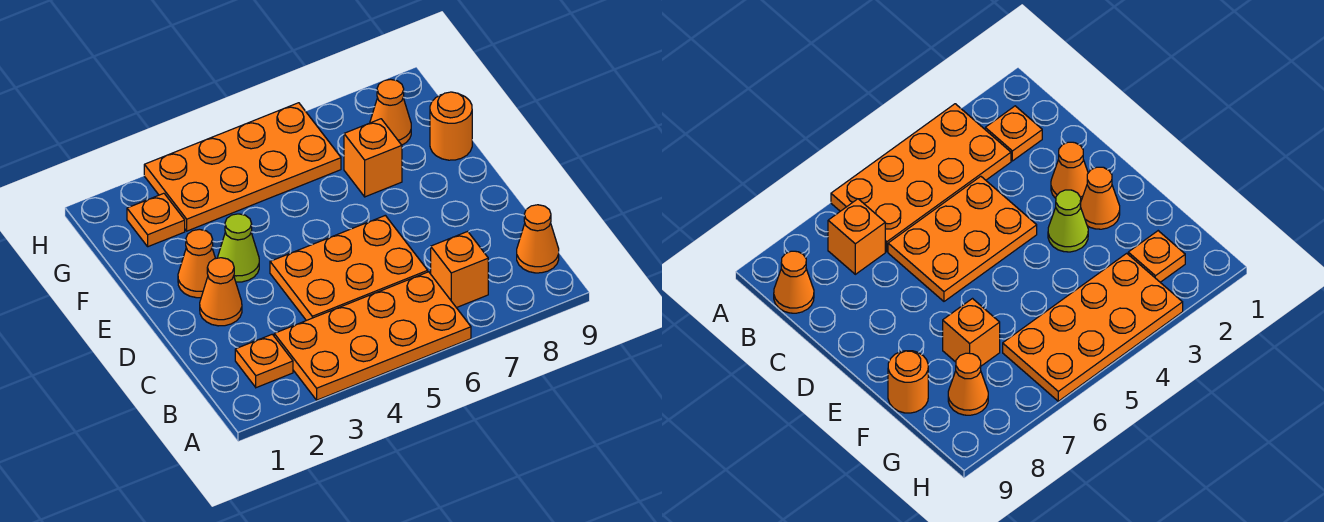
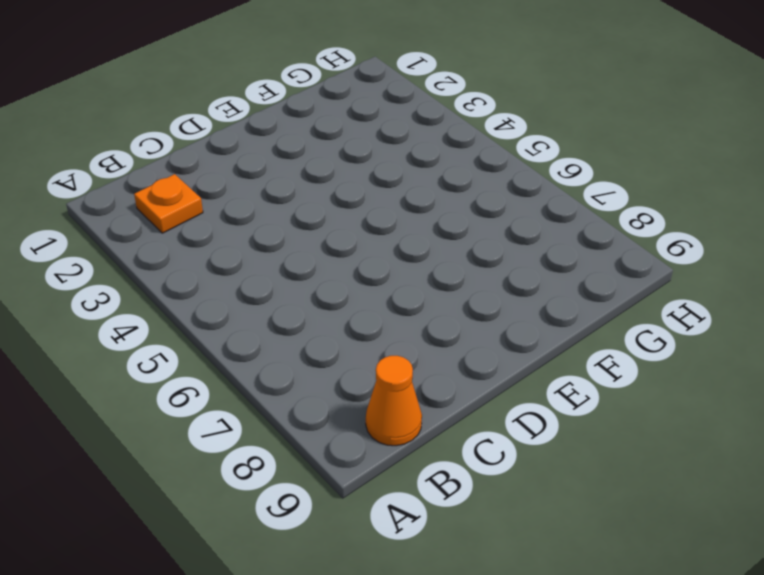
none -> orange 2x4 plate [274,272,471,400]
none -> orange 1x1 brick [431,231,488,308]
none -> orange 2x3 plate [270,215,428,321]

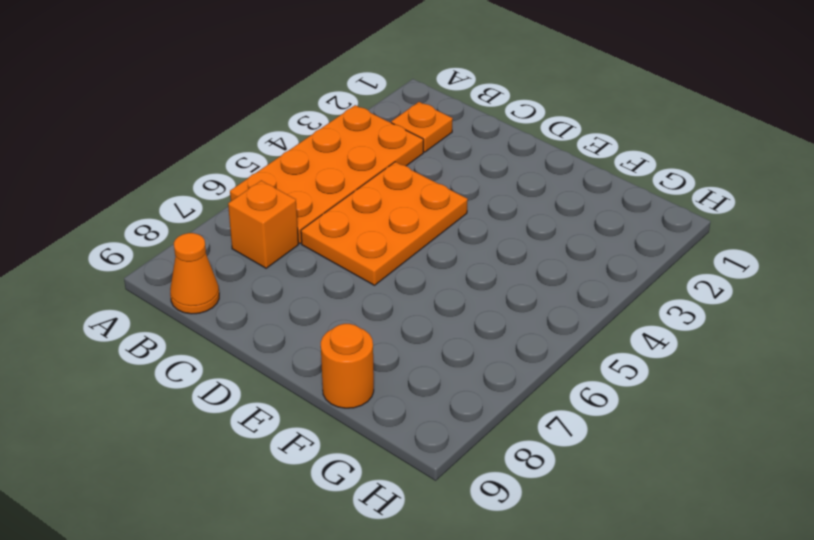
none -> orange 1x1 cone [200,258,242,326]
none -> orange 1x1 cone [178,229,215,298]
none -> lime 1x1 cone [218,214,259,282]

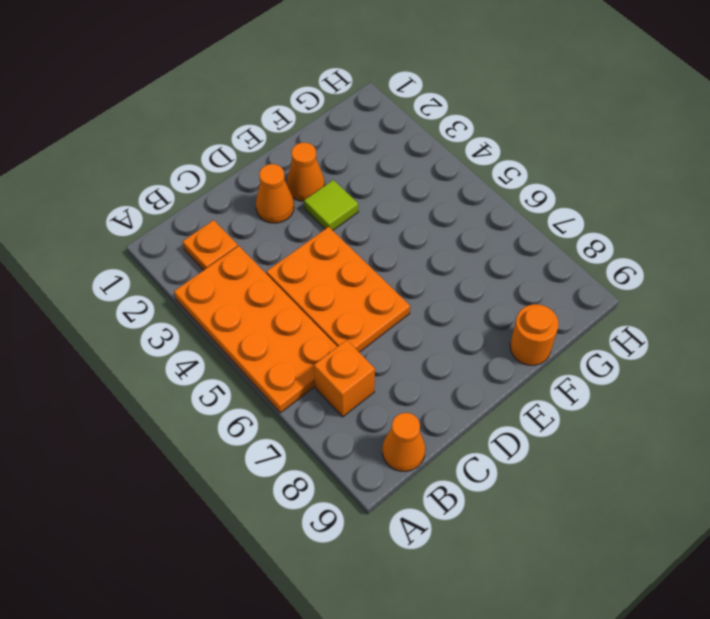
lime 1x1 tile [304,180,358,230] -> lime 1x1 cone [218,214,259,282]
none -> orange 1x1 brick [344,119,402,197]
none -> orange 1x1 plate [127,193,185,247]
none -> orange 2x4 plate [144,103,341,231]

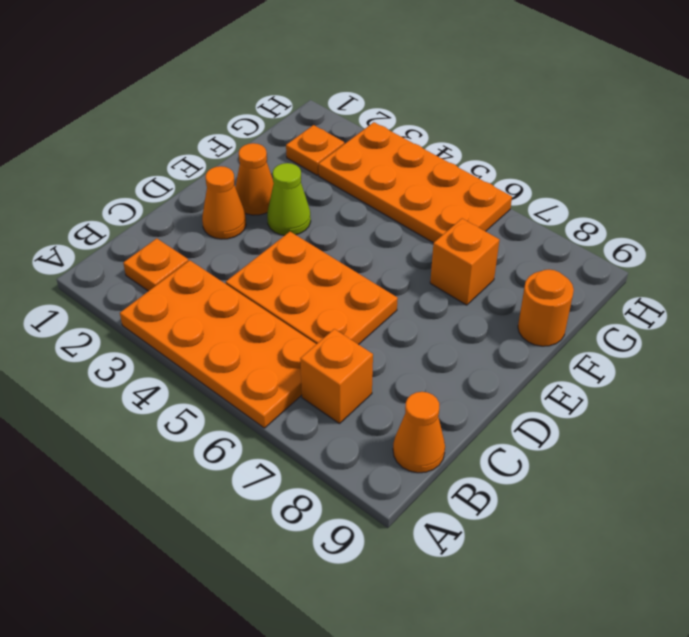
none -> orange 1x1 cone [370,79,411,145]

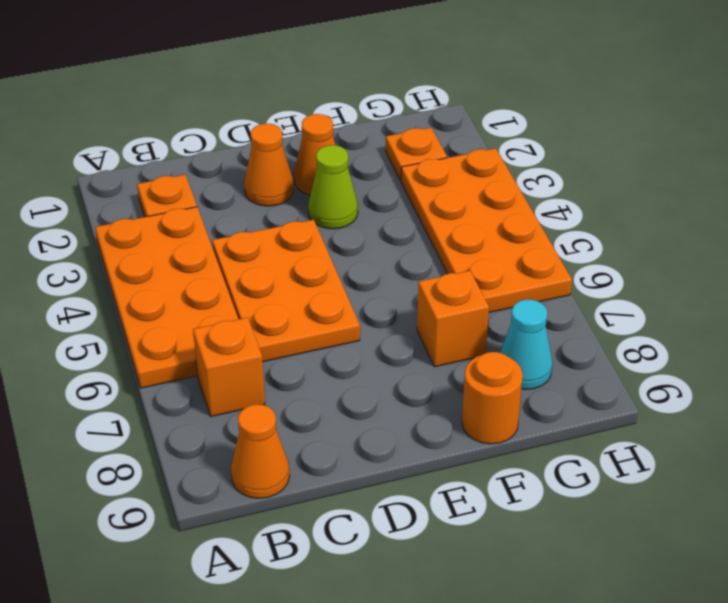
cyan 1x1 cone [500,300,552,390] -> orange 1x1 cone [370,79,411,145]

